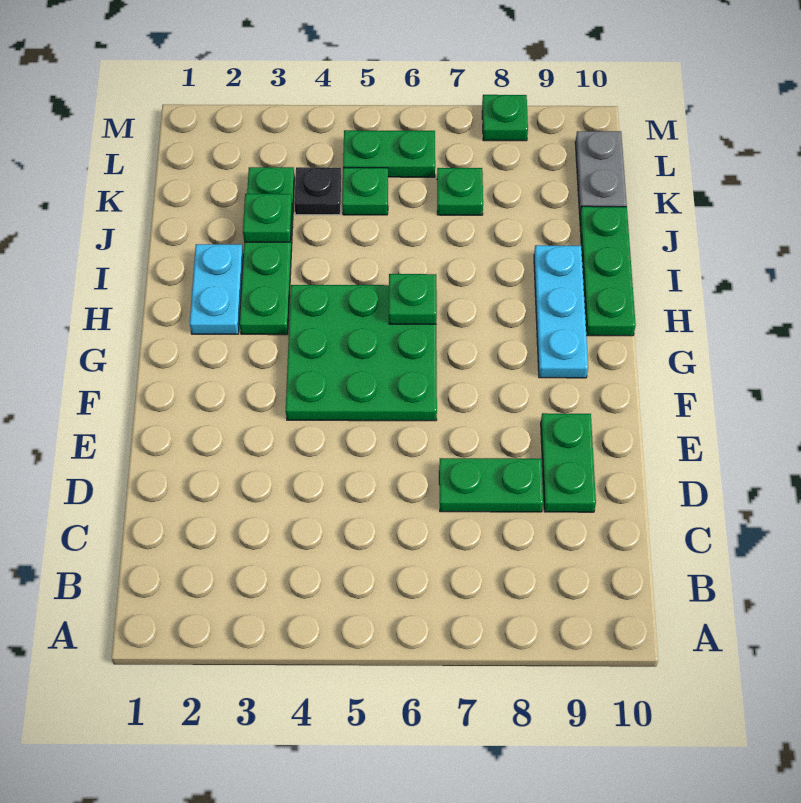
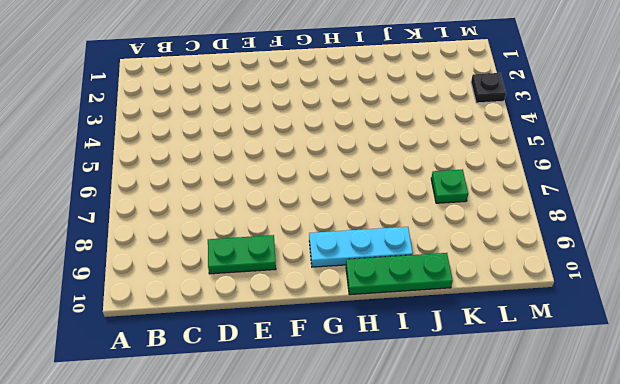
black 1x1 plate [471,73,506,103] -> black 1x1 plate moved to [294,167,341,215]
none -> green 1x2 plate [439,458,543,512]
none -> green 3x3 plate [286,285,437,421]
none -> cyan 1x2 plate [190,244,243,334]

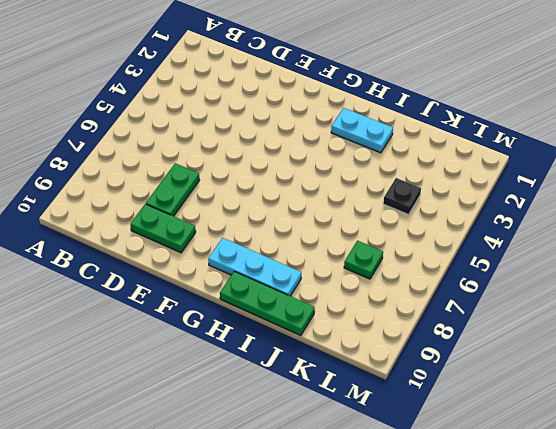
none -> green 3x3 plate [286,285,437,421]
none -> green 1x4 plate [239,167,295,335]
none -> green 1x1 plate [342,168,388,215]

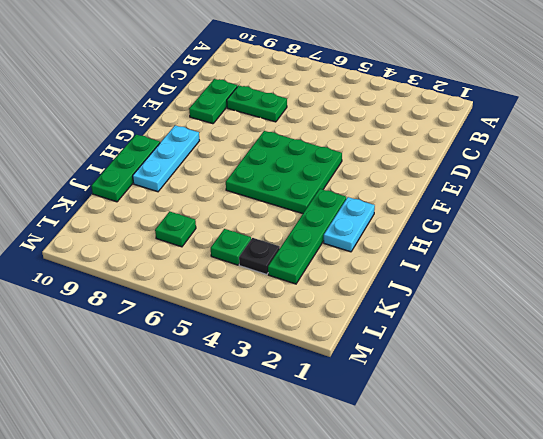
none -> grey 1x2 plate [575,131,627,214]
none -> green 1x2 plate [343,130,435,177]
none -> green 1x1 plate [482,95,528,141]

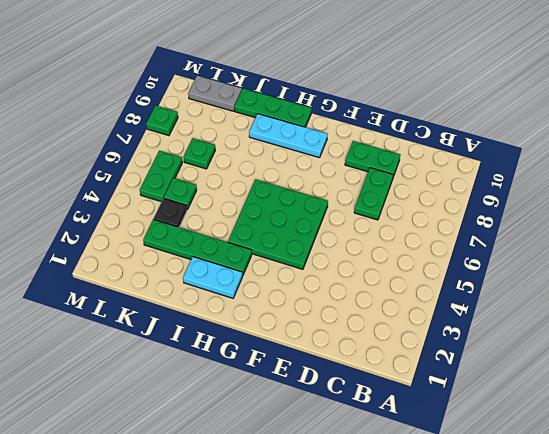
none -> green 1x1 plate [389,274,437,324]
none -> green 1x1 plate [243,194,292,242]

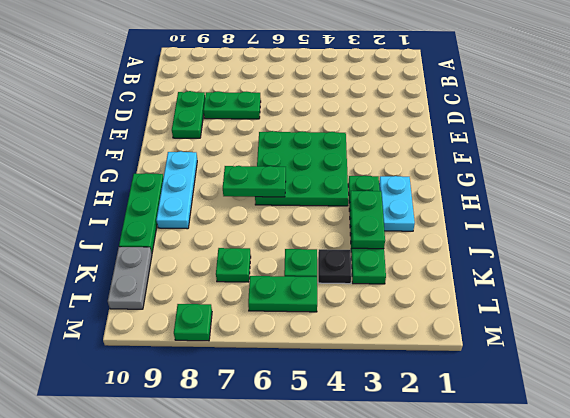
green 1x2 plate [223,166,286,197] -> green 1x1 plate [389,274,437,324]
green 1x2 plate [350,191,385,249] -> green 1x1 plate [243,194,292,242]

